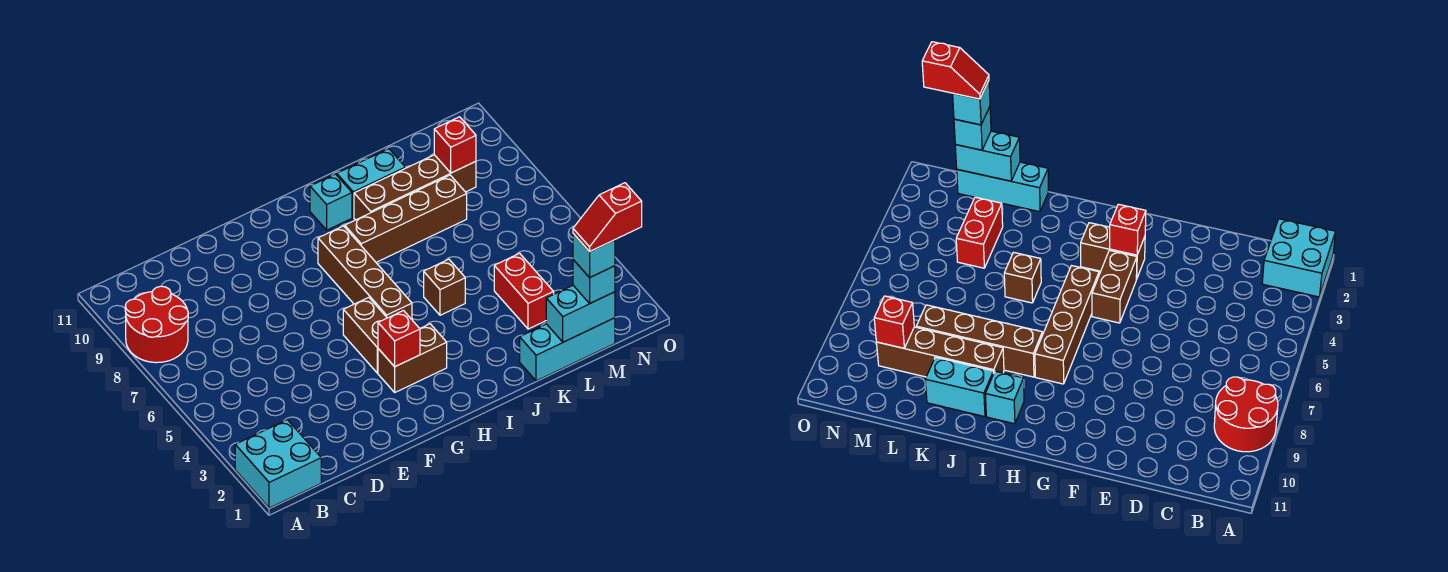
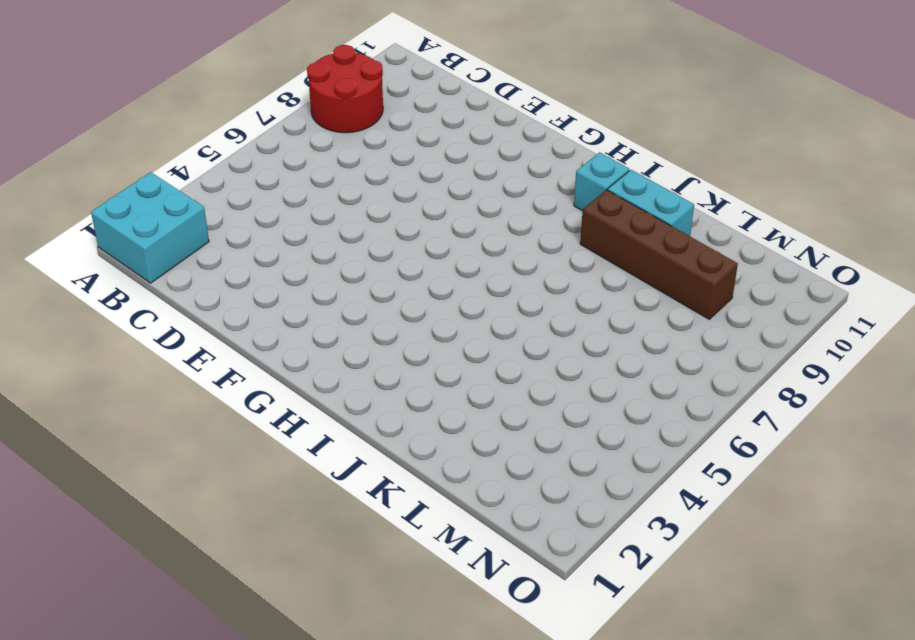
none -> brown 1x2 brick [378,324,447,392]
none -> brown 1x2 brick [343,297,387,373]
none -> brown 1x4 brick [318,226,412,319]

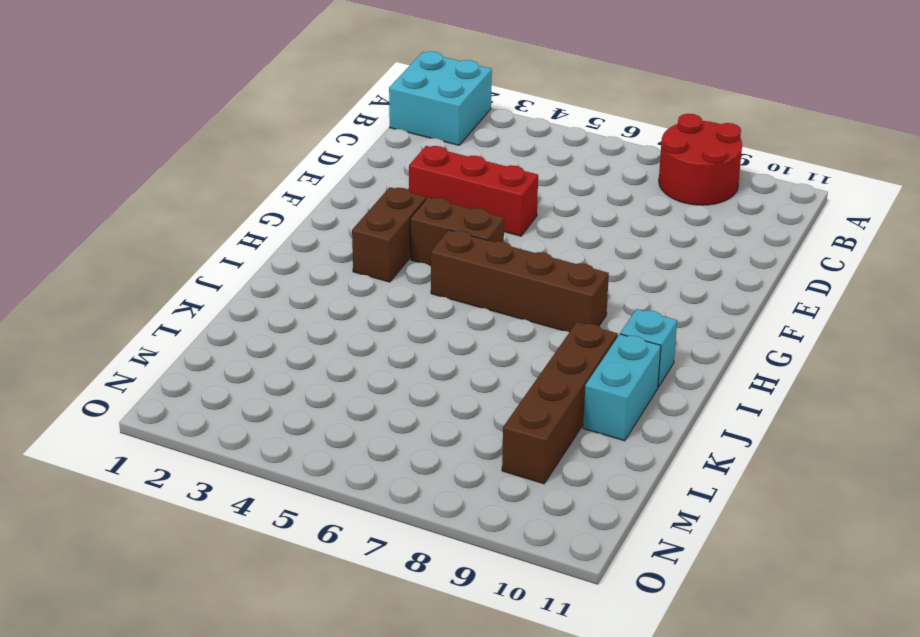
red 1x3 brick [409,146,538,236] -> none
none -> brown 1x4 brick [345,175,467,262]
none -> brown 1x1 brick [424,259,465,315]
none -> cyan 1x3 brick [520,318,615,381]

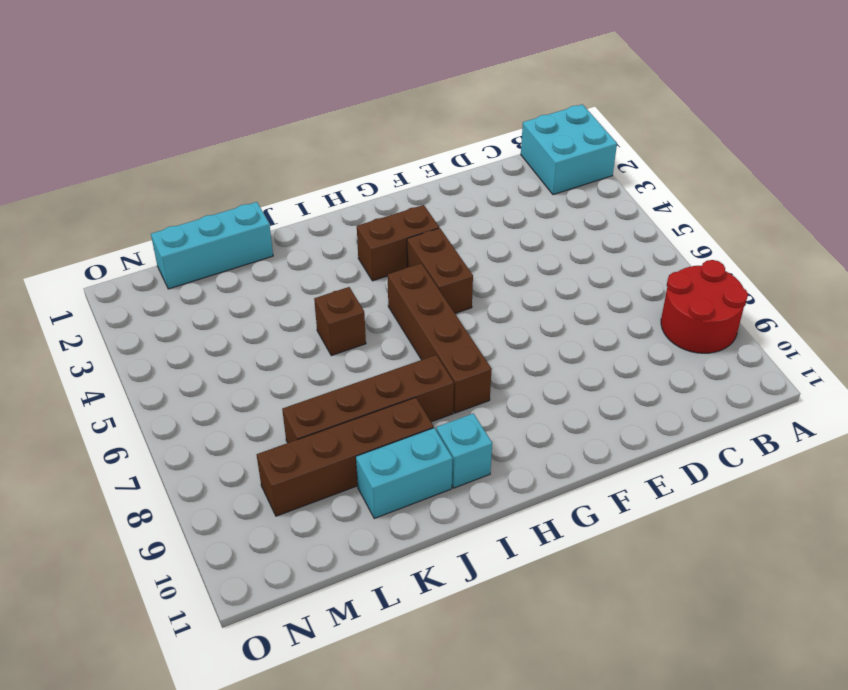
none -> red 1x2 brick [494,253,554,329]
none -> red 1x1 brick [378,311,420,367]
none -> cyan 1x2 brick [546,286,615,342]

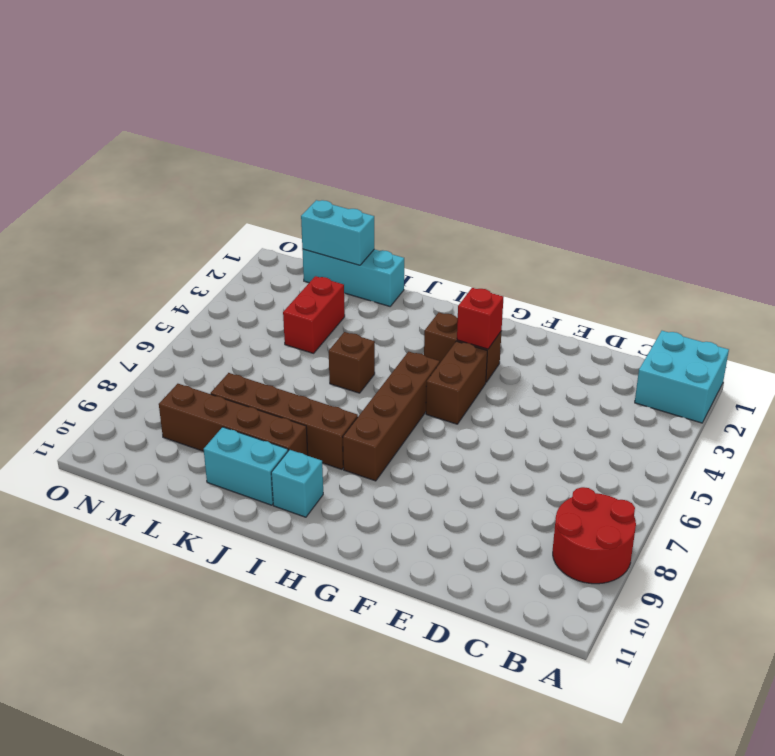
none -> red 1x1 brick [434,117,476,173]
none -> cyan 1x1 brick [573,260,615,304]
none -> cyan 1x1 brick [573,234,615,278]

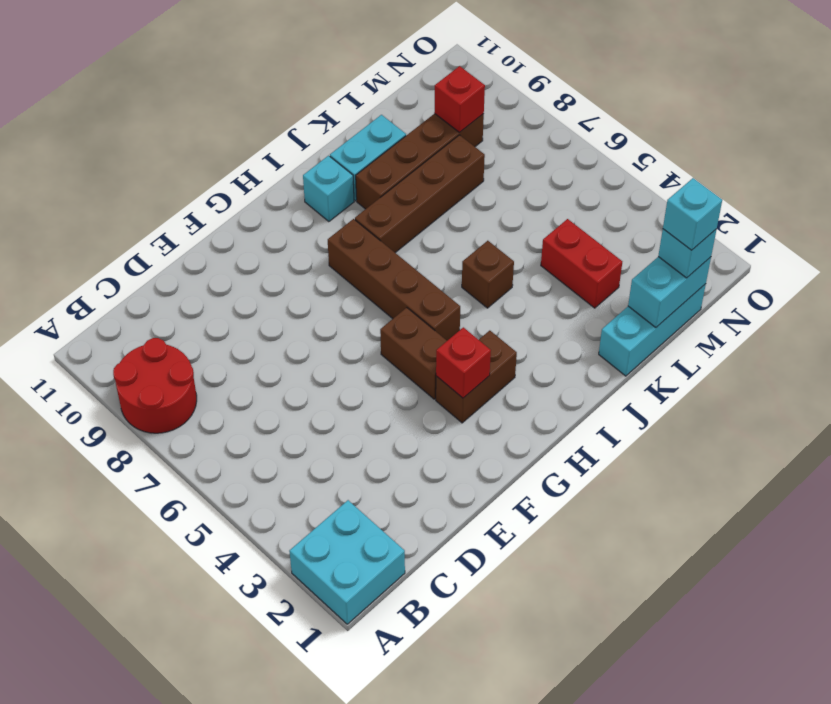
none -> red 1x2 slope [573,183,642,252]

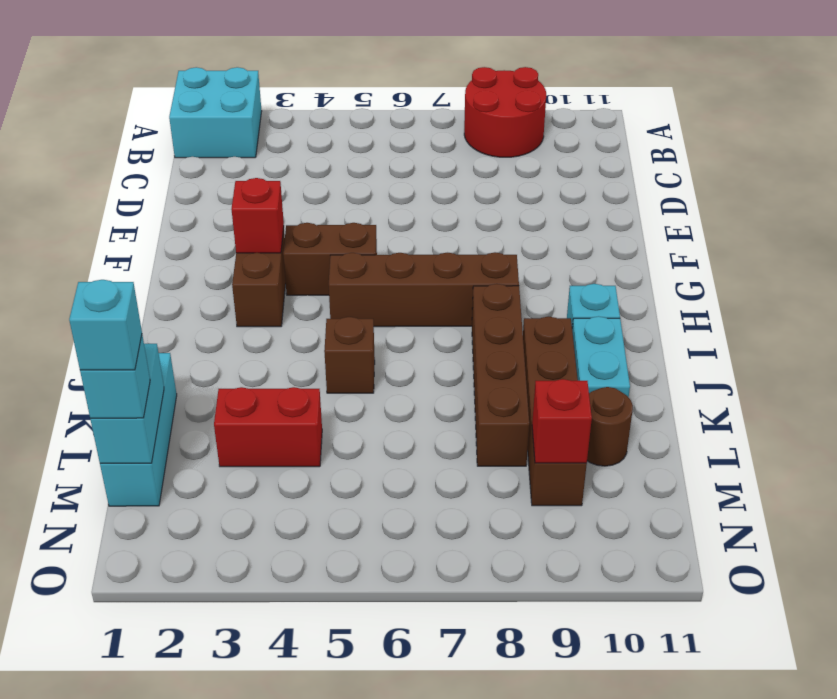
brown 1x1 round brick [587,387,633,466] -> none
none -> red 1x2 slope [573,183,642,252]

